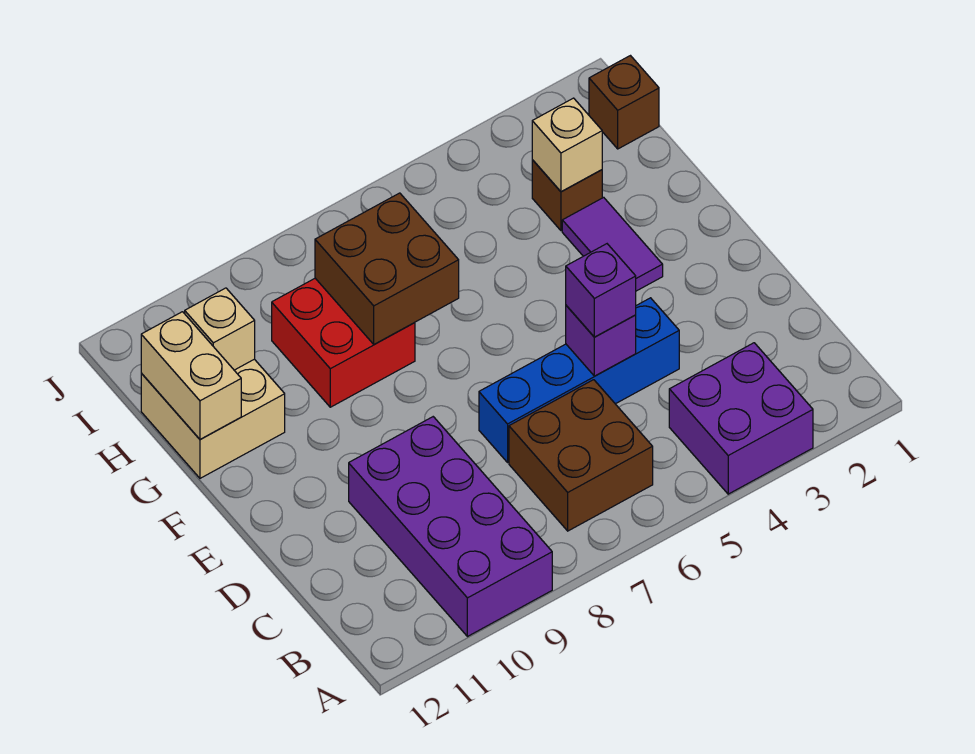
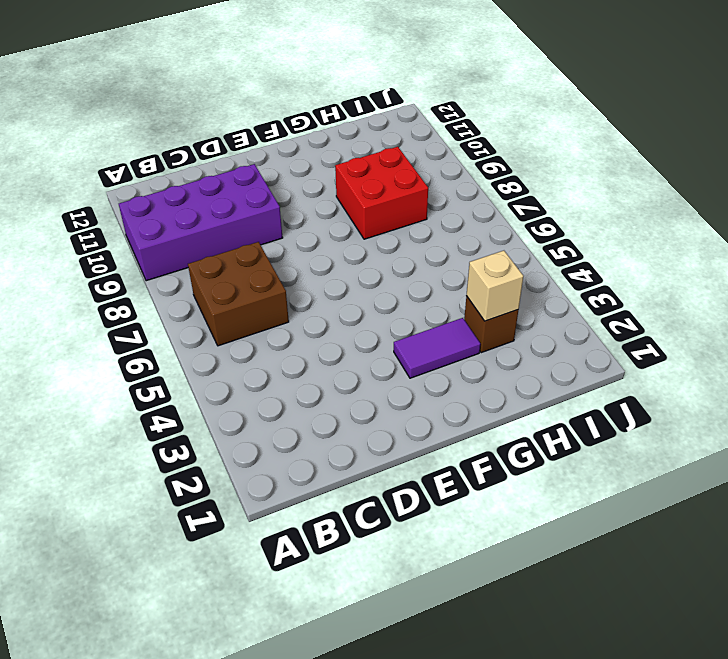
none -> purple 2x2 brick [669,343,813,494]
none -> blue 1x4 brick [479,298,679,462]
none -> tan 2x2 brick [141,359,285,478]

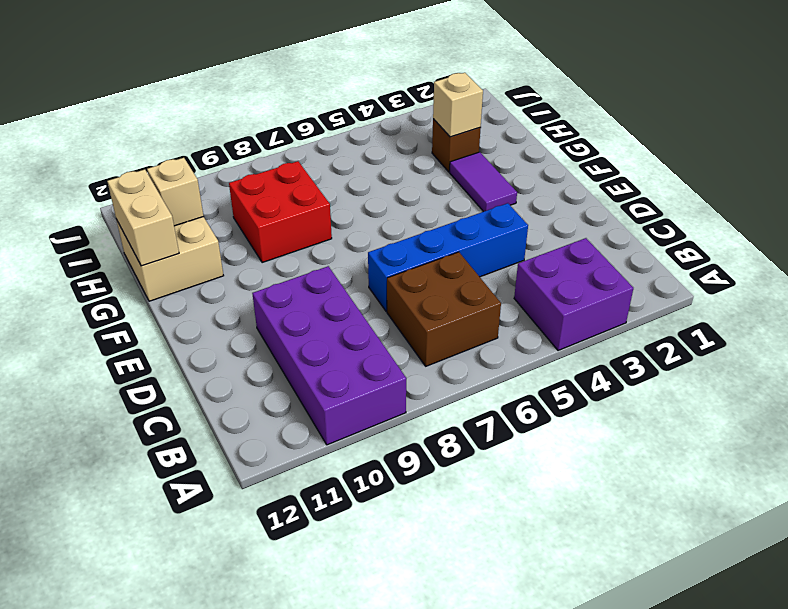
none -> brown 1x1 brick [589,56,659,149]
none -> purple 1x1 brick [566,306,636,376]
none -> brown 2x2 brick [315,193,459,344]

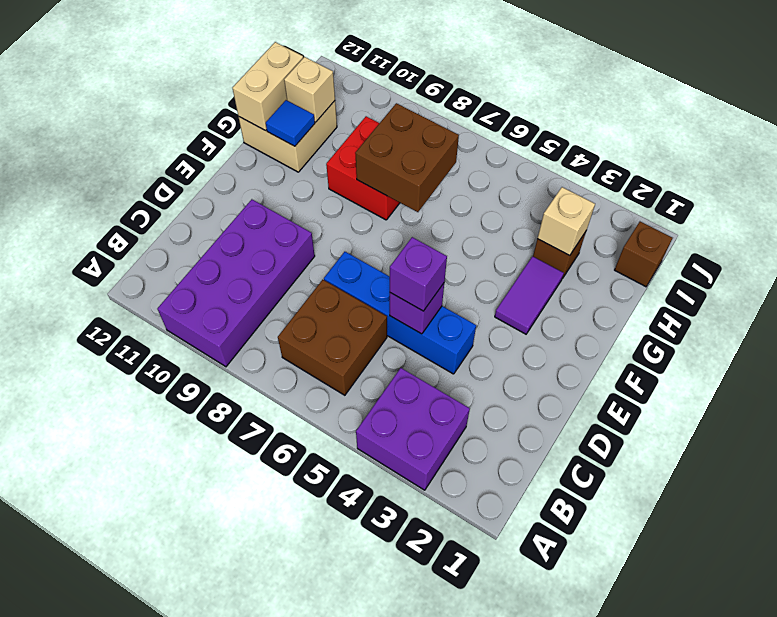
blue 1x1 tile [266,100,315,146] -> none

